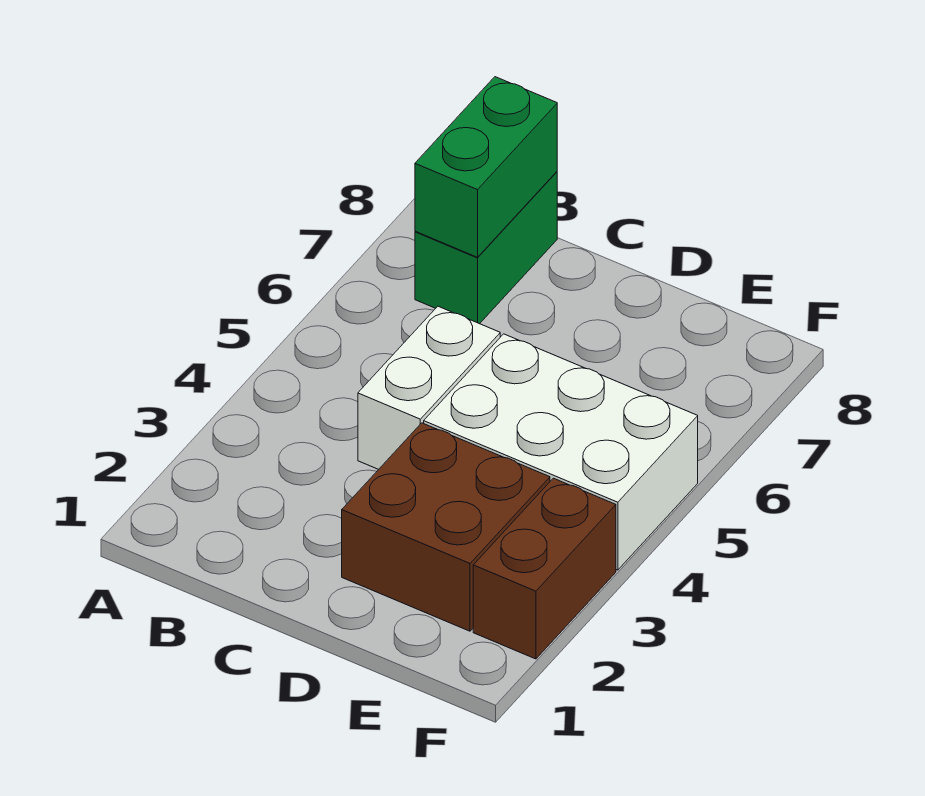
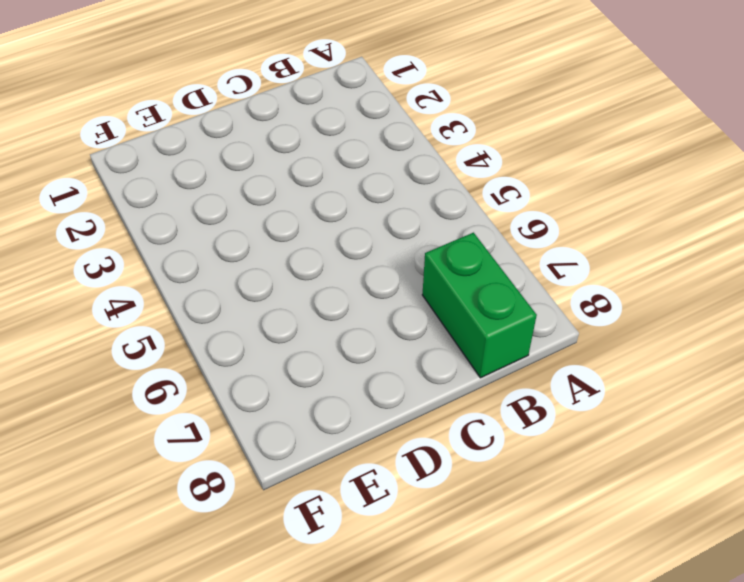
none -> white 1x2 brick [358,306,500,469]
none -> brown 2x2 brick [342,423,550,631]

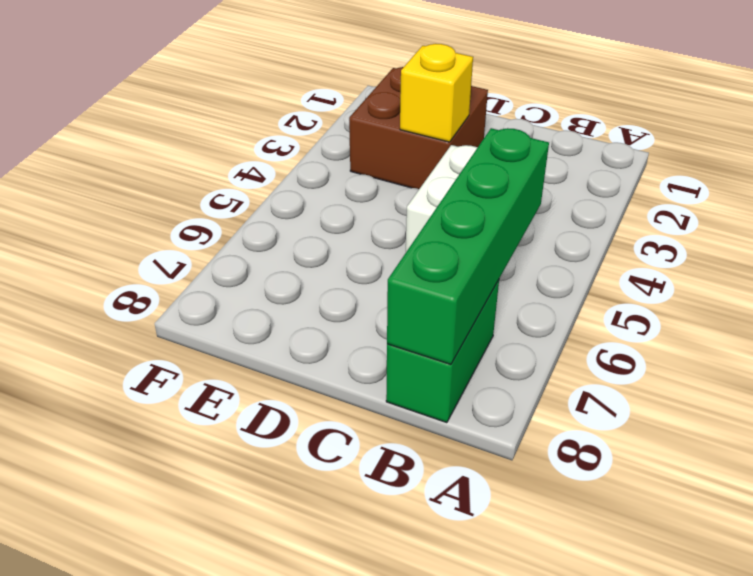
green 1x4 brick [387,128,549,364] -> green 1x2 brick [415,77,557,257]
yellow 1x1 brick [400,44,473,142] -> none
none -> white 2x3 brick [424,334,698,570]
none -> brown 1x2 brick [473,478,616,659]

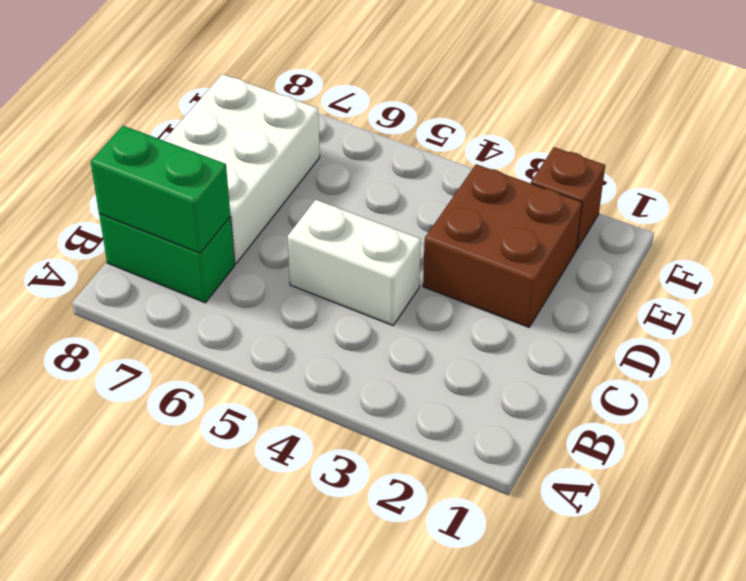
white 2x3 brick [164,74,320,264] -> white 2x3 brick moved to [424,334,698,570]
brown 1x1 brick [531,147,605,249] -> brown 1x2 brick [473,478,616,659]

